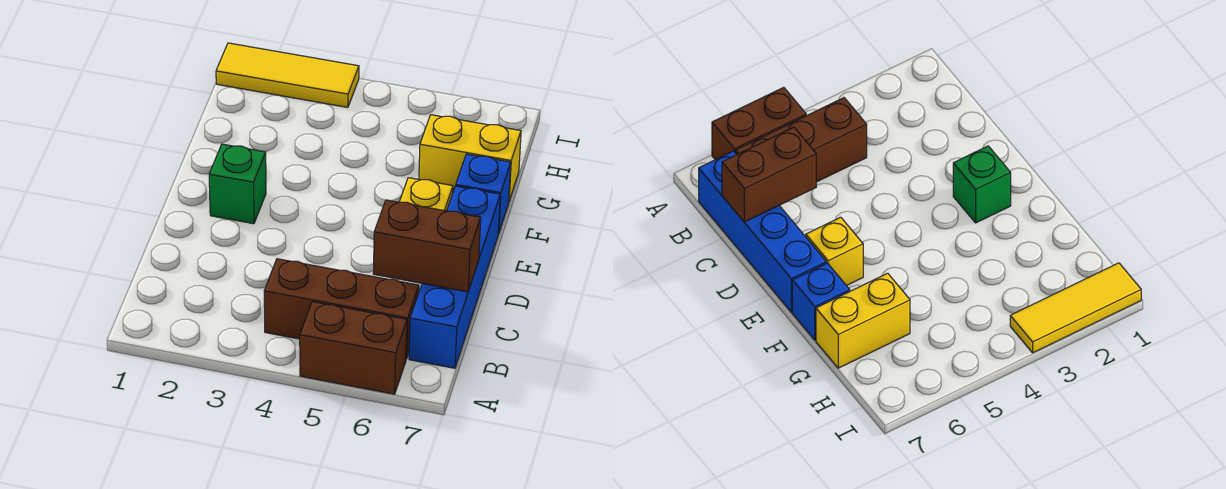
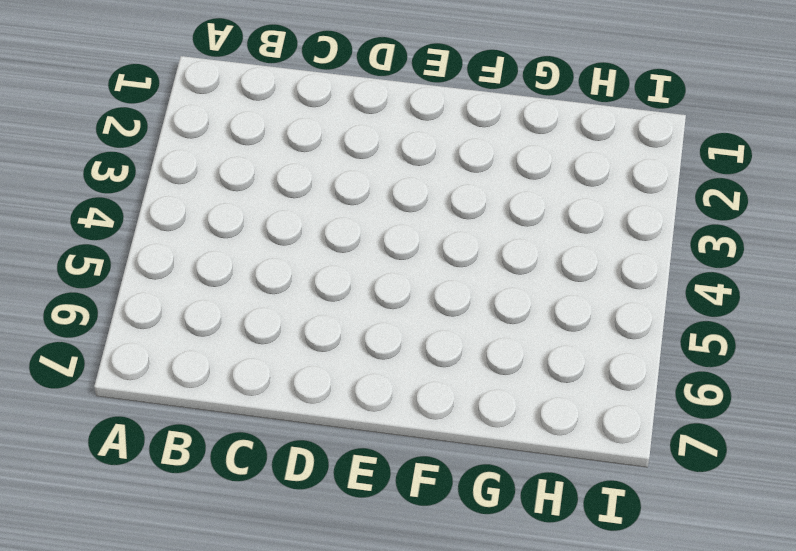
none -> brown 1x2 brick [300,302,407,394]
none -> brown 1x3 brick [264,259,419,359]

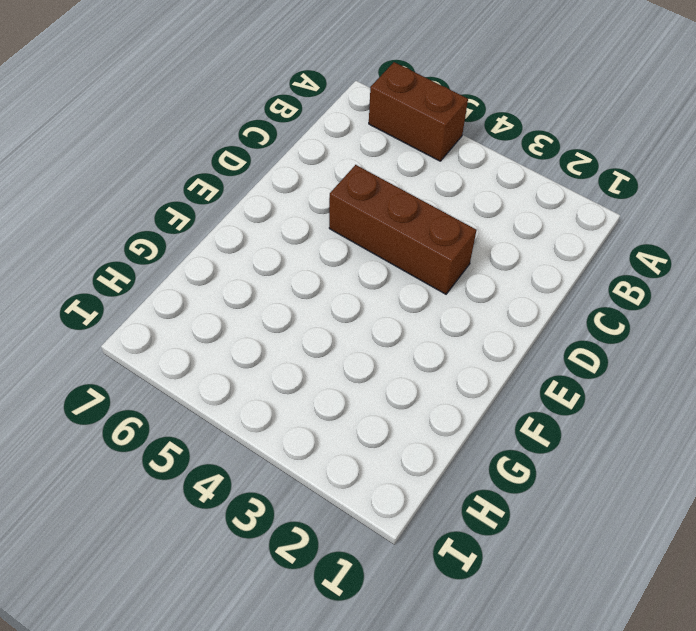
brown 1x3 brick [329,165,477,294] -> brown 1x3 brick moved to [264,259,419,359]
none -> blue 1x4 brick [409,186,500,368]
none -> green 1x1 brick [209,144,266,224]

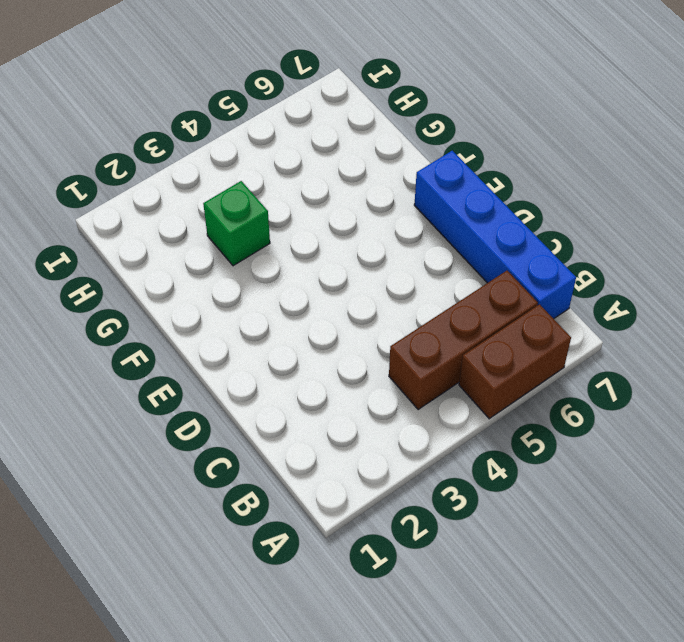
green 1x1 brick [203,181,270,266] -> green 1x1 brick moved to [209,144,266,224]
none -> yellow 1x1 brick [400,178,453,211]
none -> blue 1x1 brick [456,154,511,234]

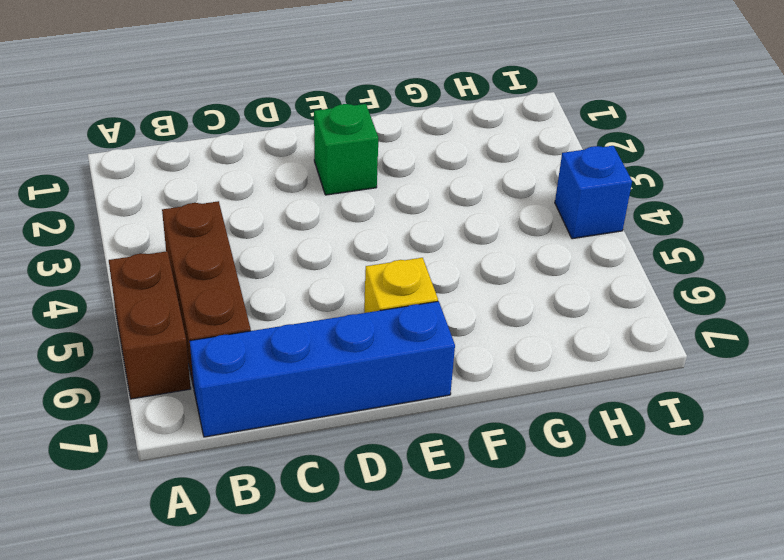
blue 1x1 brick [555,146,632,239] -> blue 1x1 brick moved to [456,154,511,234]
none -> yellow 1x2 brick [419,115,521,201]
none -> yellow 1x3 tile [216,43,359,107]

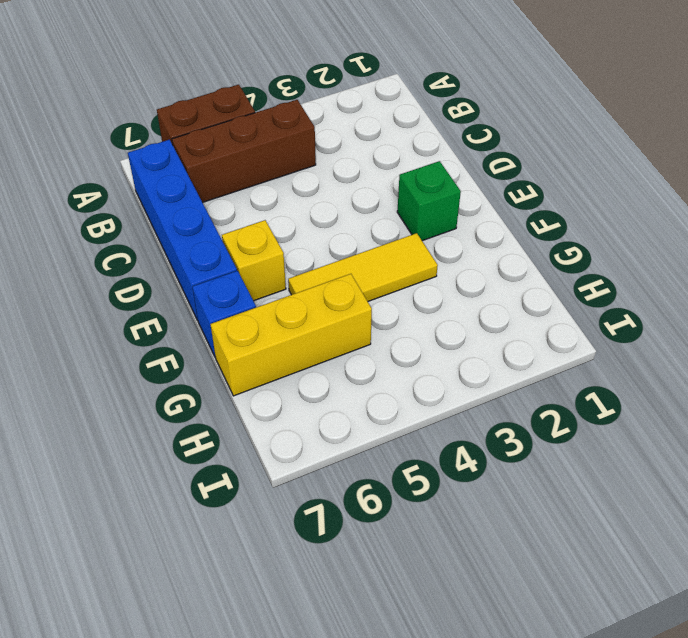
yellow 1x3 tile [288,233,438,301] -> yellow 1x3 tile moved to [216,43,359,107]
yellow 1x3 brick [210,274,372,396] -> yellow 1x2 brick [419,115,521,201]
none -> brown 1x2 brick [373,200,481,292]

